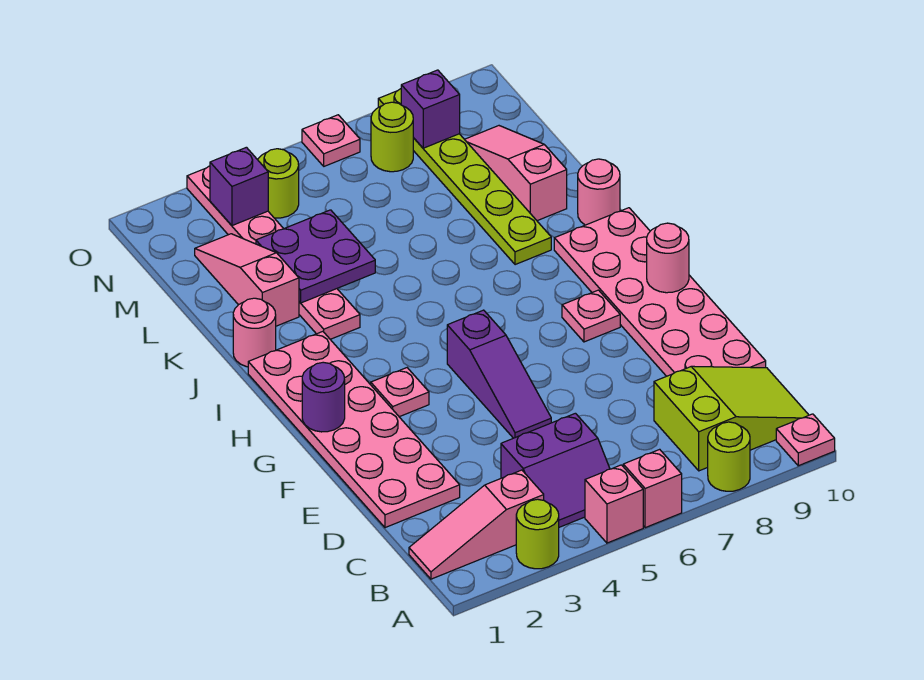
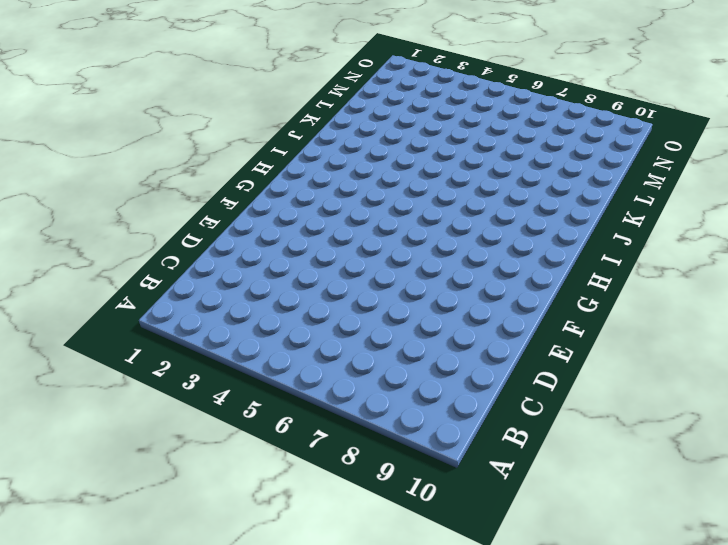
none -> lime 1x1 round brick [516,499,559,569]
none -> pink 1x1 brick [585,465,643,543]
none -> pink 1x1 brick [623,449,682,528]

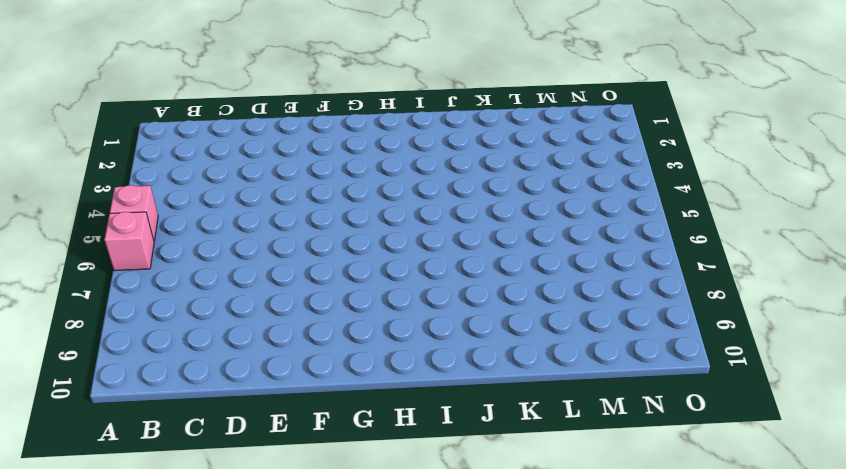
none -> lime 1x1 round brick [516,499,559,569]
none -> lime 1x1 round brick [708,422,750,491]
none -> pink 1x1 plate [776,414,835,466]

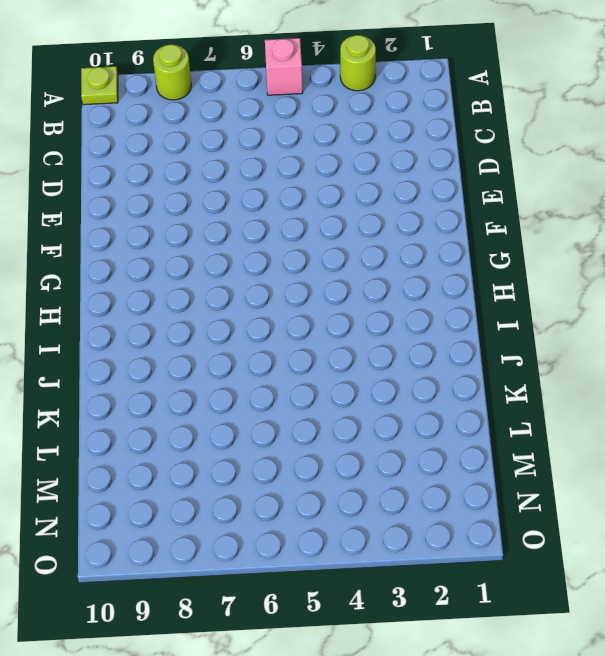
lime 1x1 plate [81,66,118,105] -> pink 1x1 plate [776,414,835,466]
none -> pink 1x1 brick [623,449,682,528]
none -> pink 1x3 slope [409,470,544,579]
none -> purple 2x2 slope [501,413,610,527]

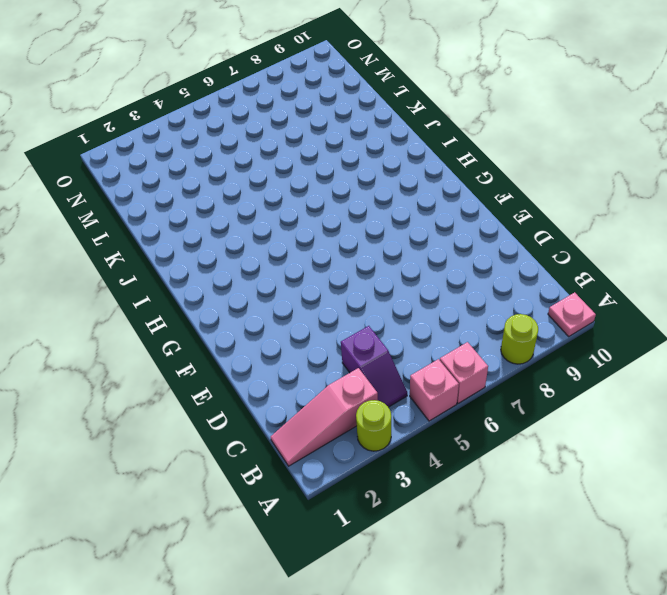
purple 1x2 slope [341,326,407,407] -> purple 2x2 slope [501,413,610,527]
none -> lime 2x3 slope [654,366,809,471]
none -> pink 2x6 plate [248,331,460,528]
none -> pink 2x6 plate [554,208,766,376]

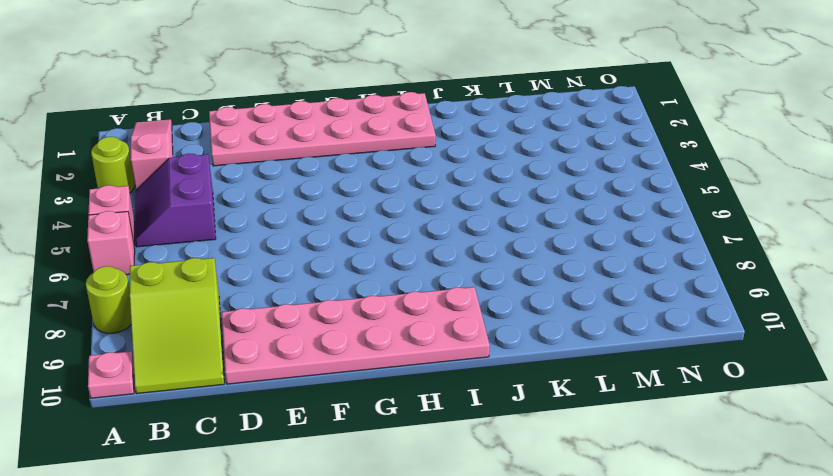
none -> purple 1x3 slope [447,310,551,438]
none -> pink 1x1 plate [371,368,429,417]
none -> pink 1x1 plate [562,290,620,342]

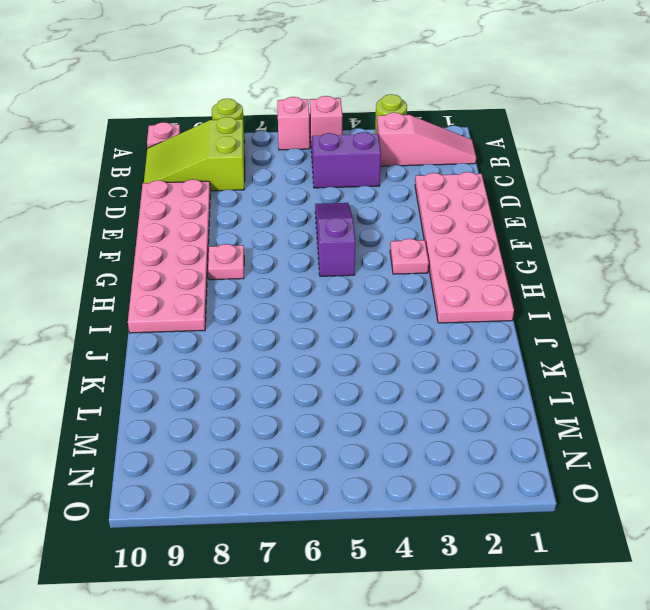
none -> pink 1x1 round brick [233,298,276,367]
none -> pink 1x6 plate [187,166,360,339]
none -> lime 1x6 plate [378,89,551,265]

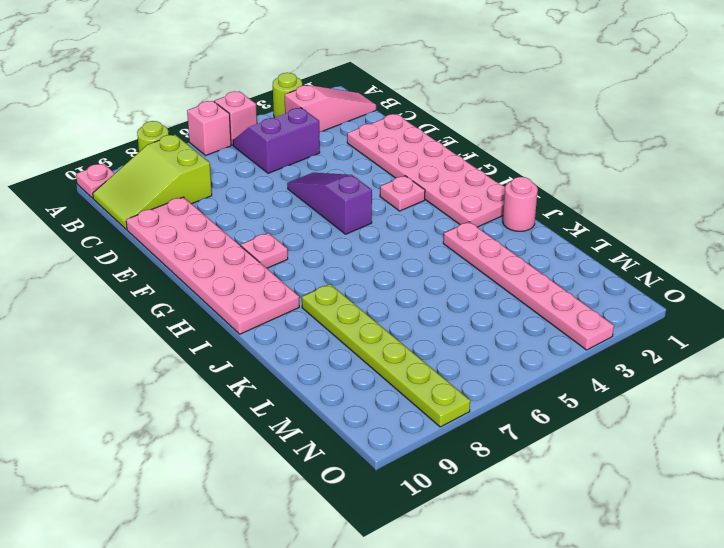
none -> pink 1x1 round brick [578,159,620,225]
none -> pink 1x3 slope [195,234,299,326]
none -> pink 1x3 slope [465,126,567,221]

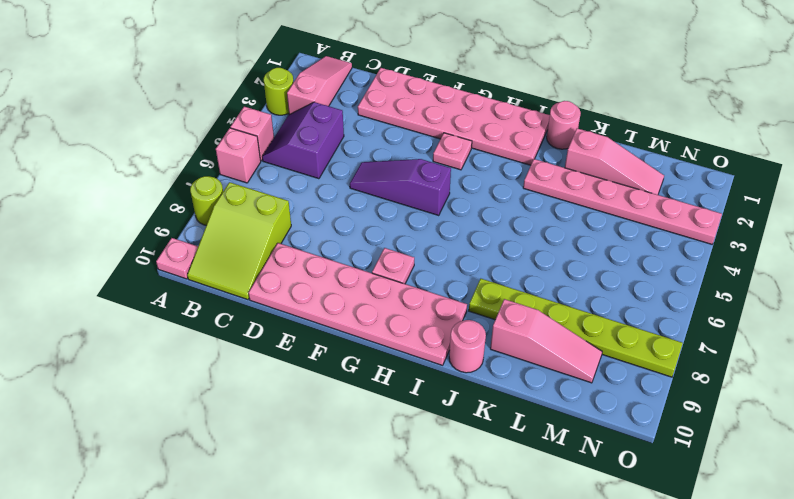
none -> lime 1x1 round brick [258,149,299,218]
none -> lime 1x1 round brick [371,102,413,172]
none -> pink 1x1 plate [302,115,360,166]

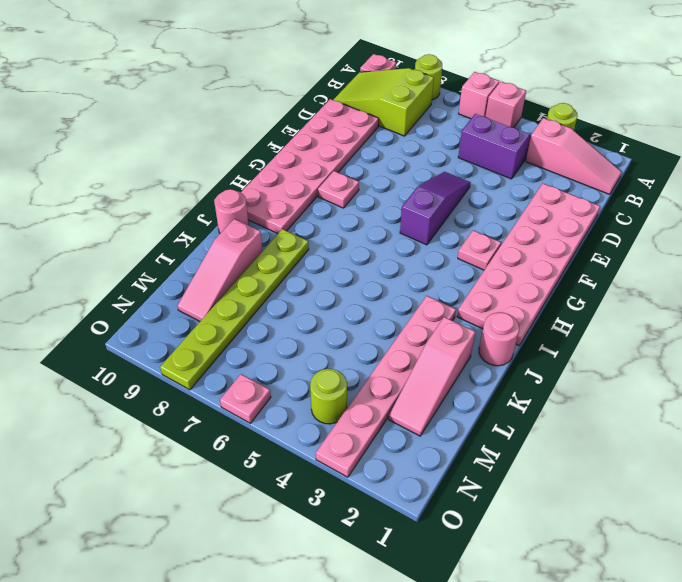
none -> lime 1x1 round brick [371,102,413,172]
none -> purple 1x1 round brick [302,362,345,432]
none -> pink 1x1 round brick [647,223,689,293]

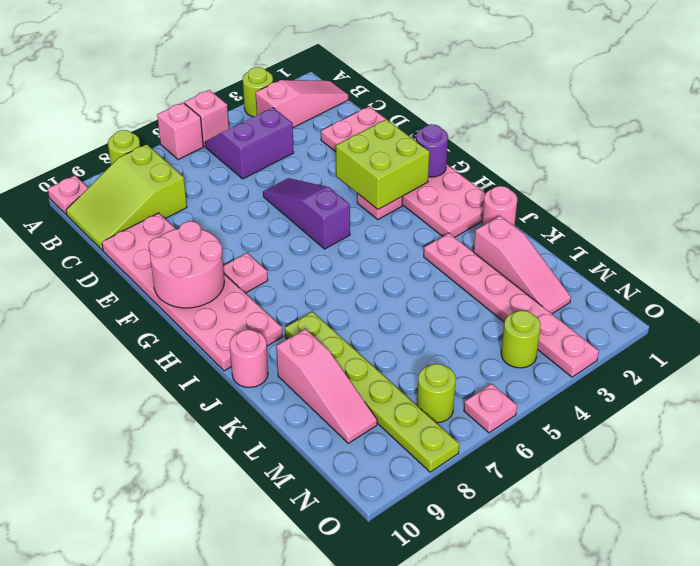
lime 2x2 brick [336,119,429,210] -> none
pink 2x2 round brick [148,221,224,308] -> pink 1x1 round brick [647,223,689,293]
none -> purple 2x2 plate [256,210,375,303]
none -> purple 1x1 brick [210,147,268,226]
none -> purple 1x1 brick [401,70,460,148]

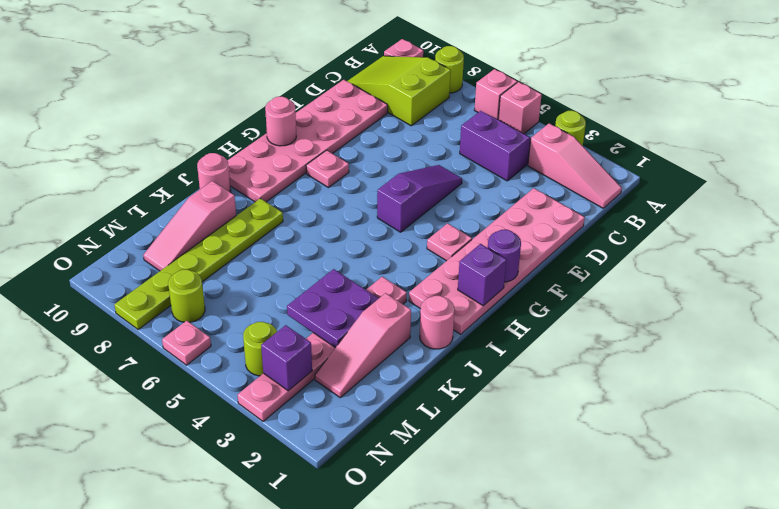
purple 1x1 brick [458,244,506,306] -> purple 1x1 brick moved to [401,70,460,148]

